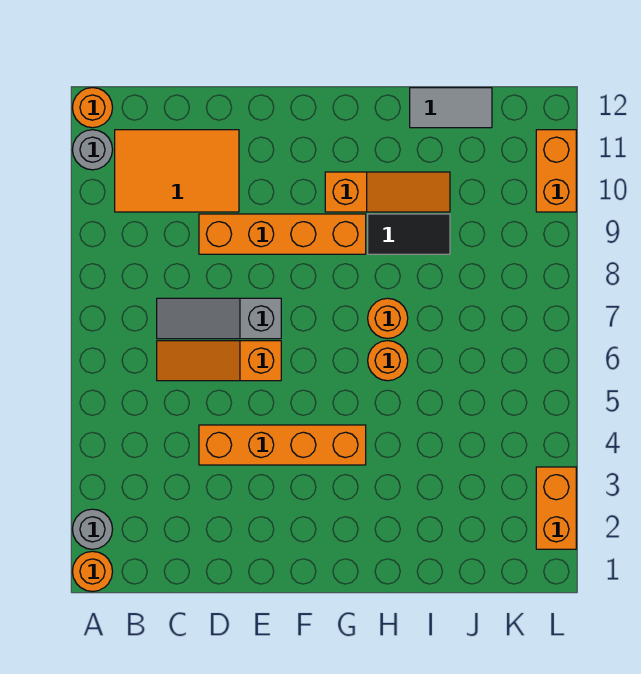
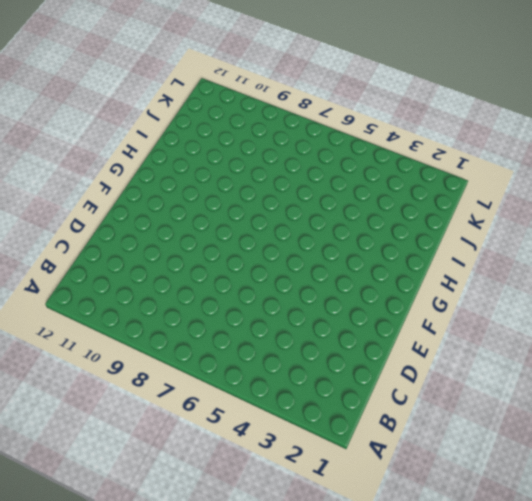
none -> orange 1x1 round brick [72,551,113,592]
none -> grey 1x1 round brick [72,509,113,549]
none -> grey 1x1 round brick [72,130,113,170]

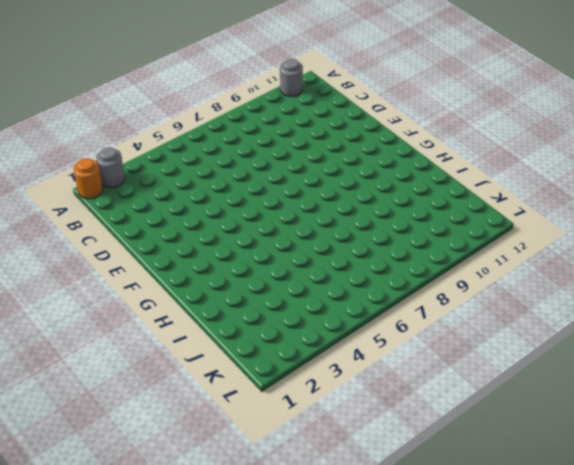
none -> orange 1x1 round brick [72,88,113,128]
none -> orange 2x3 tile [115,130,239,212]
none -> orange 1x3 slope [157,341,281,381]

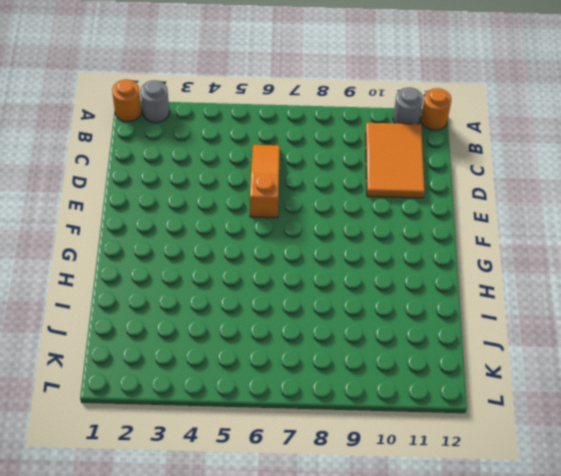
none -> grey 1x3 slope [157,298,281,339]
none -> orange 1x4 brick [199,425,366,465]
none -> orange 1x4 brick [199,214,366,254]

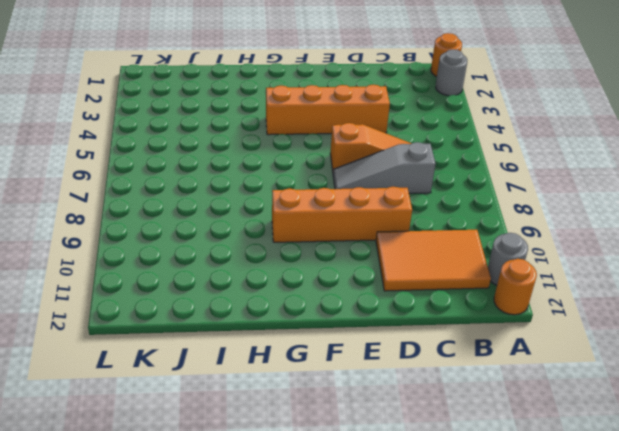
grey 1x3 slope [333,142,435,194] -> grey 1x3 slope turned to [157,298,281,339]
none -> orange 1x3 slope [325,172,450,212]
none -> orange 1x1 round brick [368,341,408,381]
none -> orange 1x1 round brick [368,298,408,339]

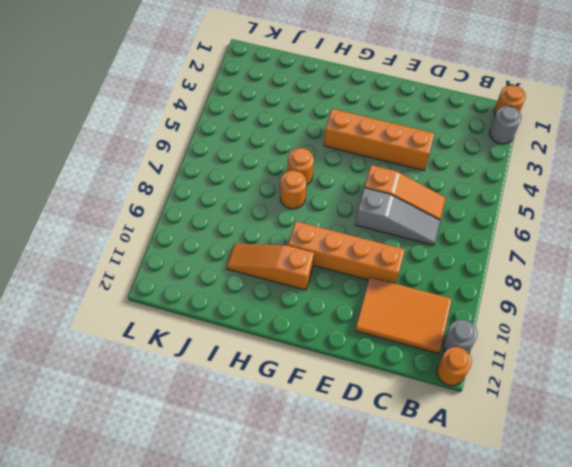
none -> black 1x2 tile [368,214,450,254]
none -> grey 1x2 tile [410,88,492,128]
none -> orange 1x2 brick [536,467,576,549]

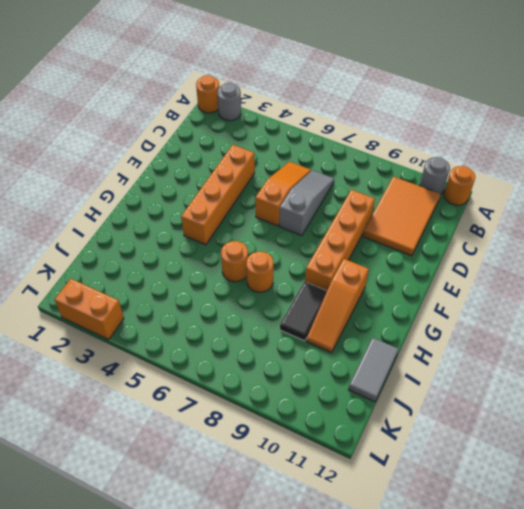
none -> orange 1x2 brick [536,130,576,212]

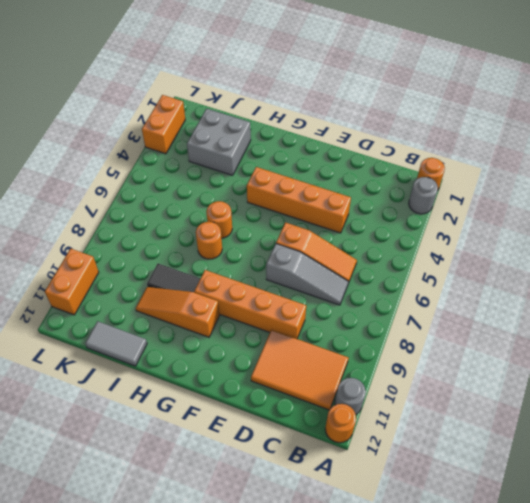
grey 2x2 brick [187,109,251,175] -> none

